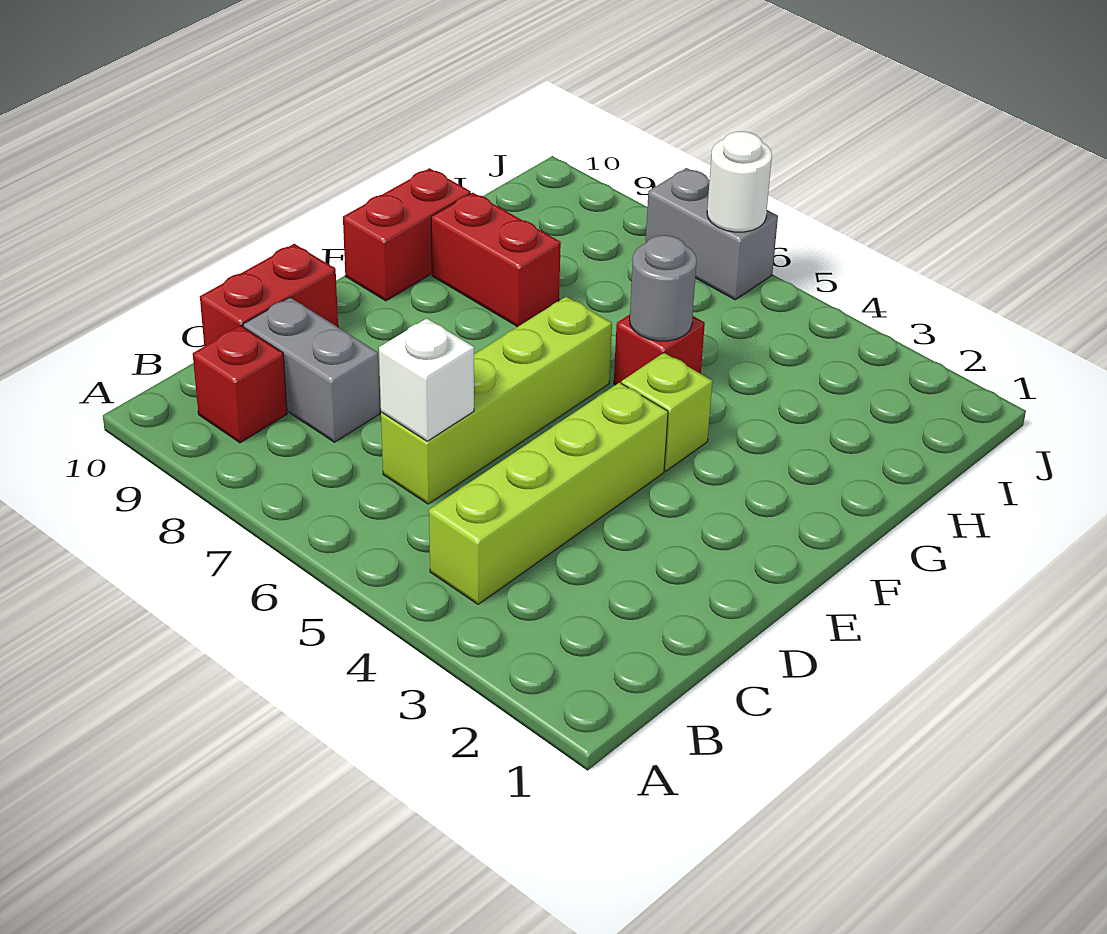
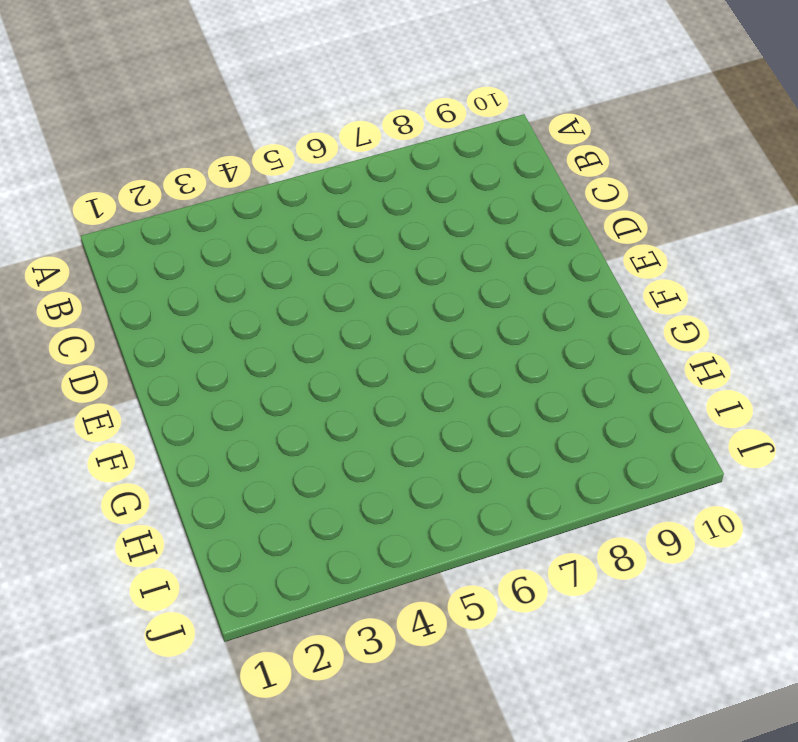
none -> lime 1x4 brick [429,383,668,604]
none -> red 1x1 brick [193,326,287,443]
none -> lime 1x4 brick [381,297,612,504]

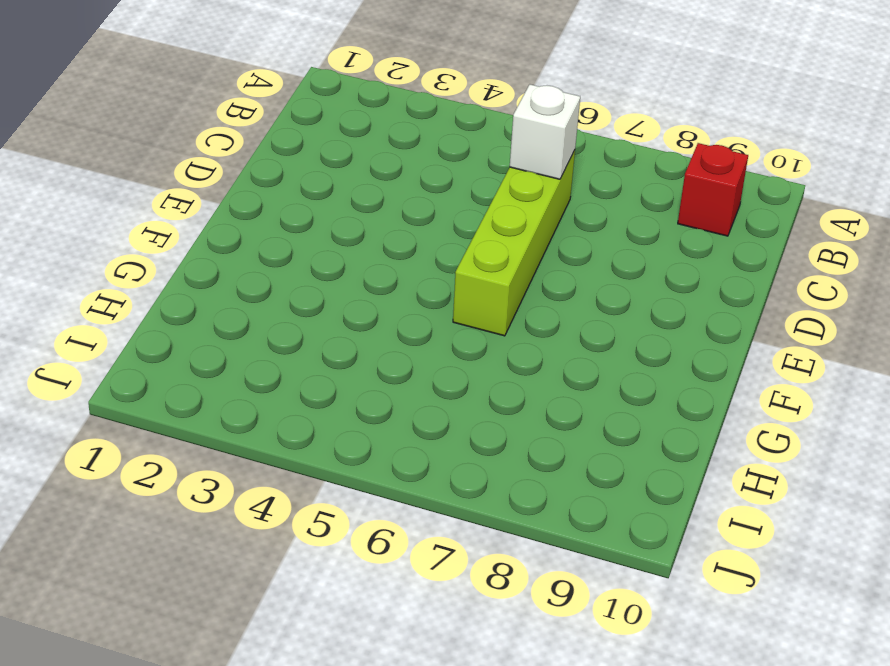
none -> lime 1x4 brick [429,383,668,604]
none -> grey 1x2 brick [243,298,380,442]
none -> red 1x2 brick [200,244,338,346]

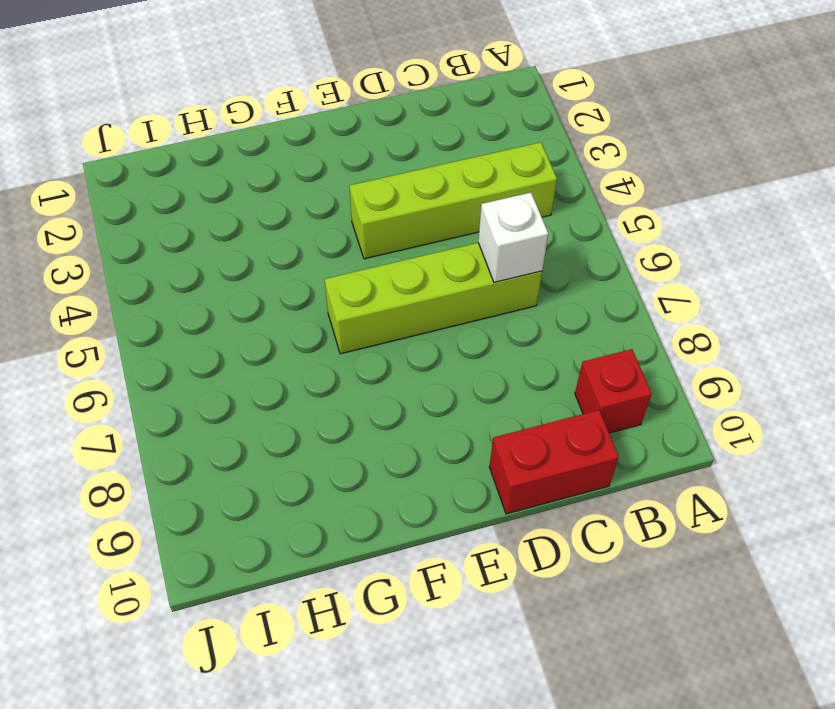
none -> grey 1x2 brick [243,298,380,442]
none -> lime 1x1 brick [622,353,712,471]
none -> red 1x2 brick [343,168,471,301]

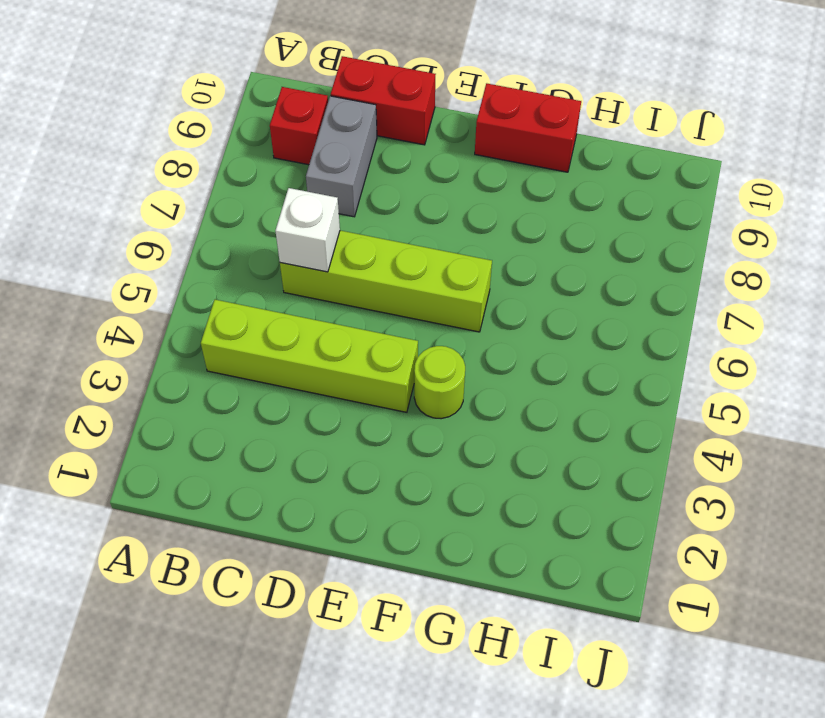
lime 1x1 round brick [414,346,465,419] -> lime 1x1 brick [622,353,712,471]
none -> red 1x1 brick [614,314,705,385]
none -> red 1x2 brick [431,193,561,327]
none -> grey 1x2 brick [645,168,778,300]

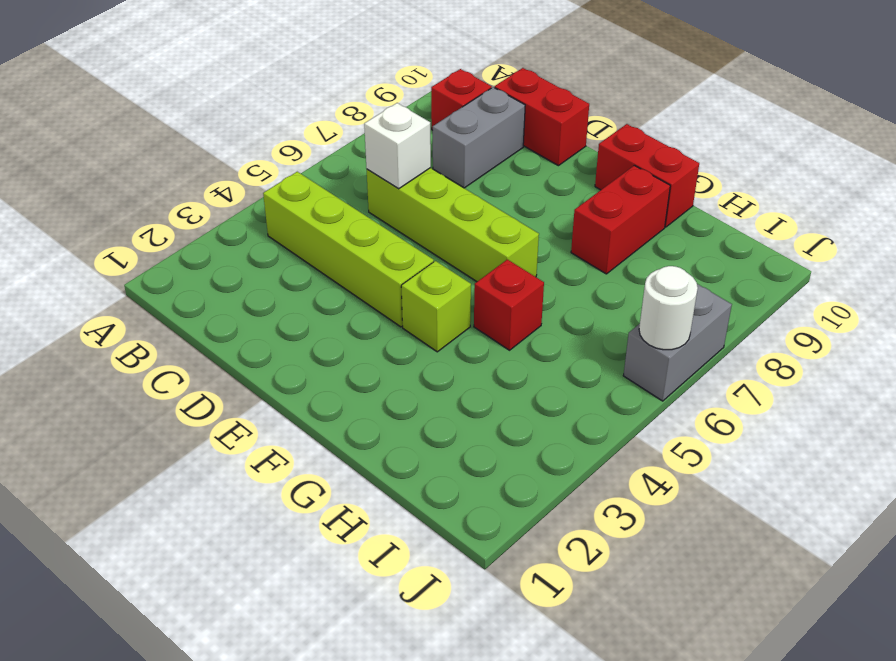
none -> grey 1x1 round brick [630,235,697,341]

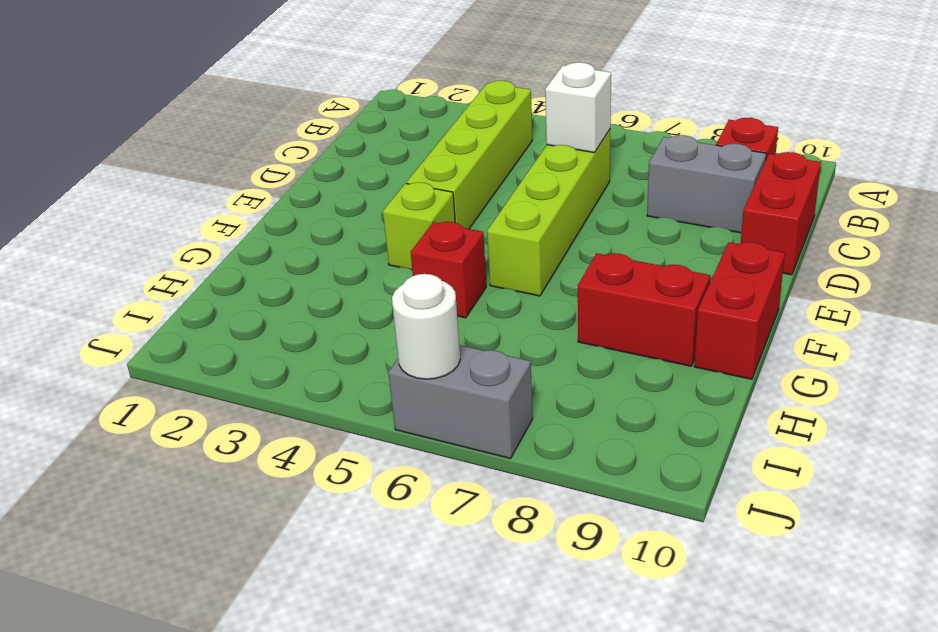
none -> grey 1x1 round brick [630,235,697,341]

